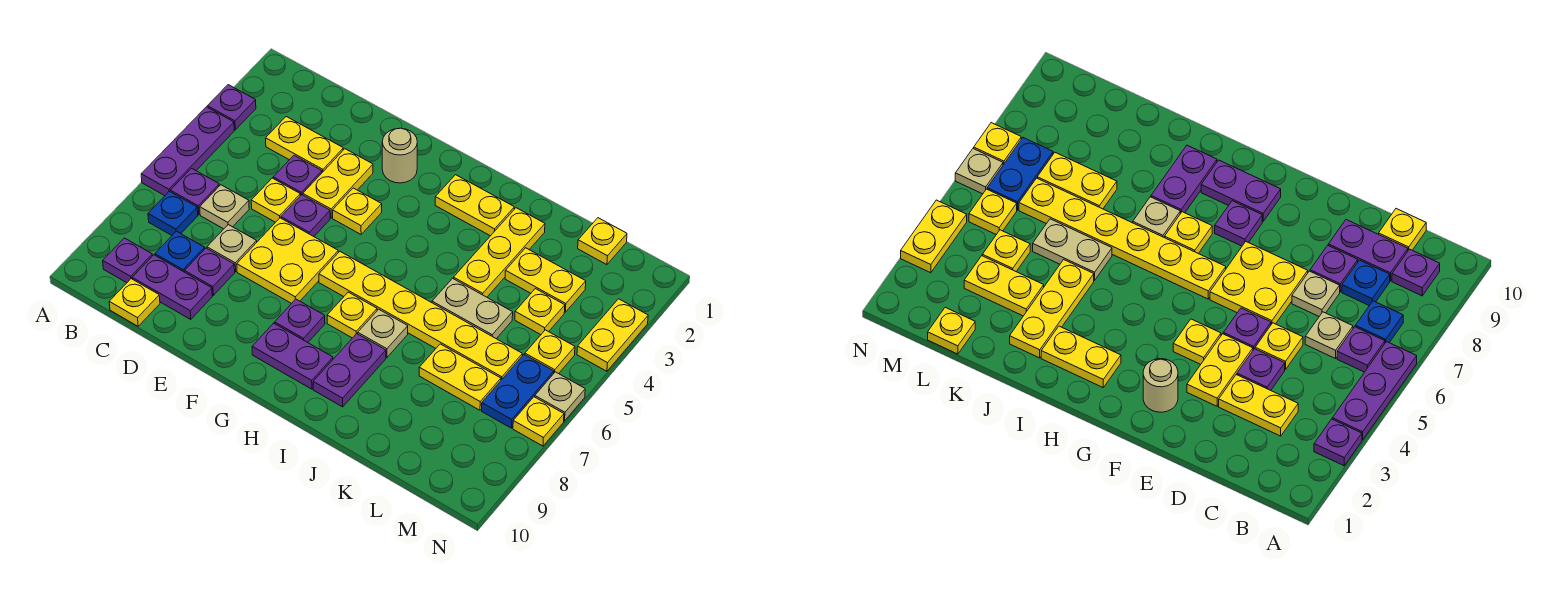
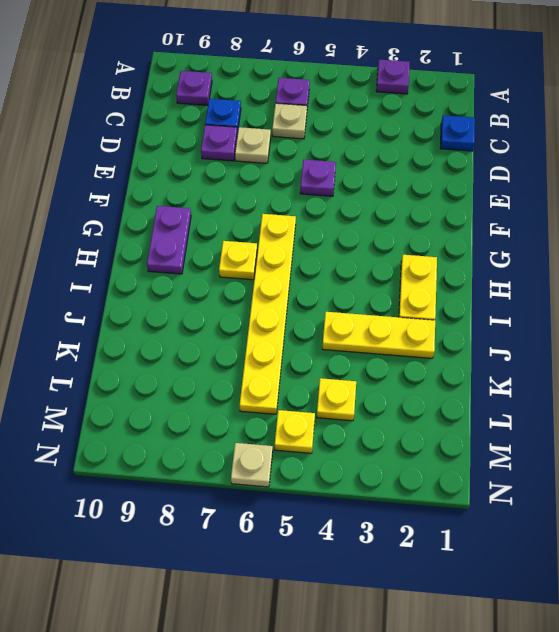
blue 1x1 plate [440,115,475,151] -> blue 1x1 plate moved to [148,191,198,235]
none -> purple 1x3 plate [141,107,234,196]
none -> yellow 1x2 plate [266,117,343,172]
none -> purple 1x2 plate [132,255,212,319]
none -> yellow 1x1 plate [109,279,160,326]

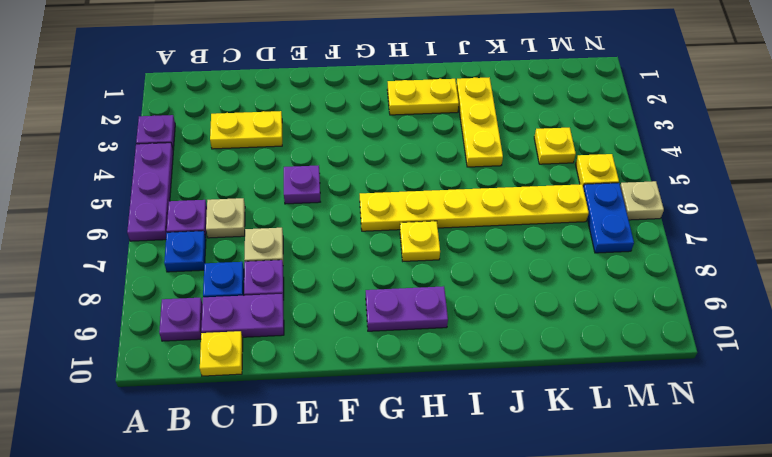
none -> purple 1x1 plate [273,155,322,196]
none -> yellow 1x1 plate [251,178,300,222]
none -> yellow 1x2 plate [303,149,373,218]
none -> yellow 2x2 plate [237,218,338,304]

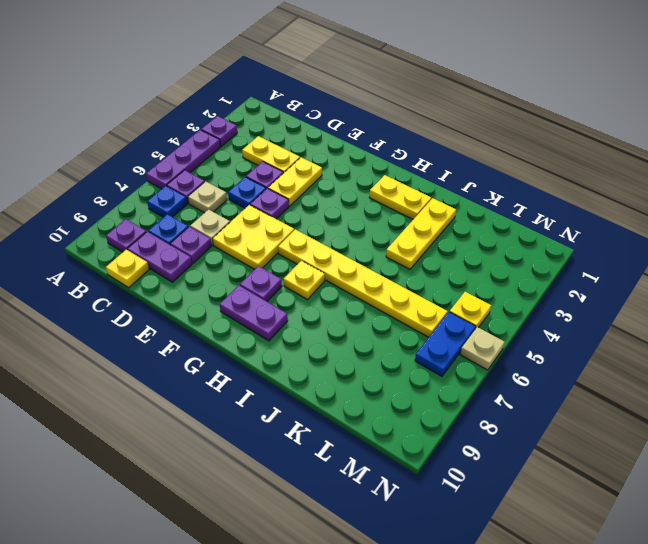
blue 1x1 plate [228,177,266,208] -> yellow 1x1 plate [251,178,300,222]
none -> tan 1x1 round brick [382,128,417,183]
none -> yellow 1x1 plate [333,188,382,234]
none -> tan 1x1 plate [358,309,408,357]
none -> purple 1x2 plate [313,334,386,407]

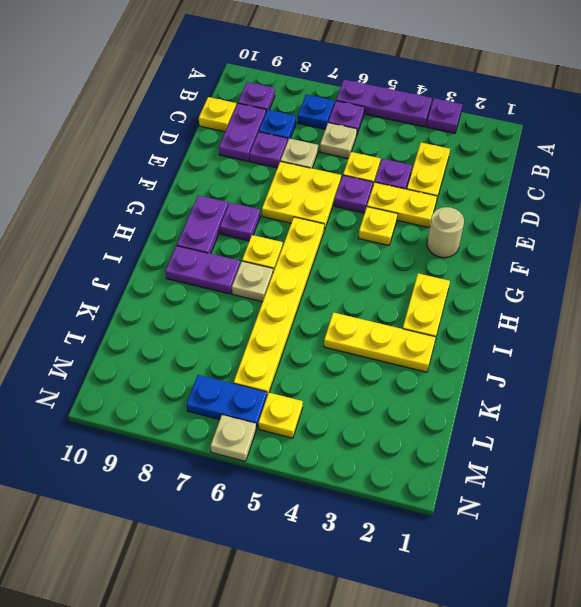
none -> tan 1x2 plate [432,278,513,339]
none -> yellow 1x2 plate [505,248,586,312]
none -> yellow 1x2 plate [419,344,501,410]
none -> yellow 1x1 plate [578,218,627,265]

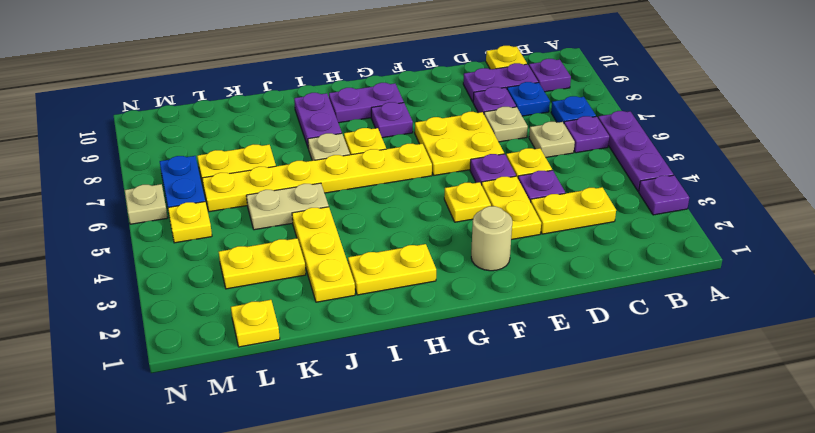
none -> yellow 1x1 plate [515,289,565,335]
none -> yellow 1x2 plate [577,299,648,371]
none -> yellow 1x1 plate [513,397,564,446]

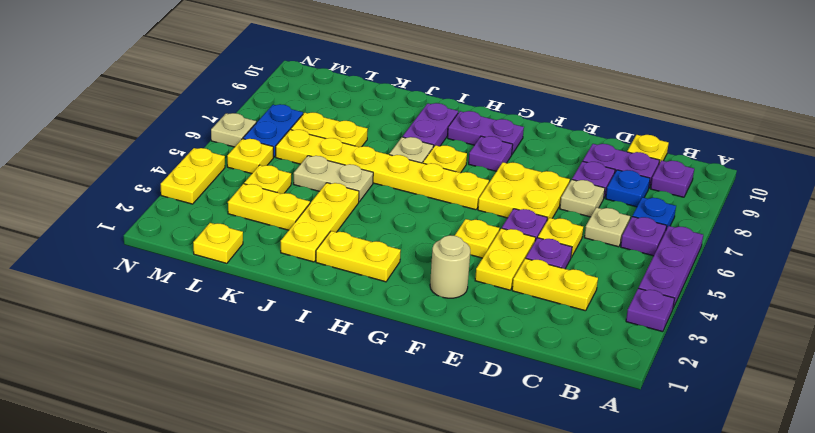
none -> yellow 1x1 plate [513,397,564,446]

